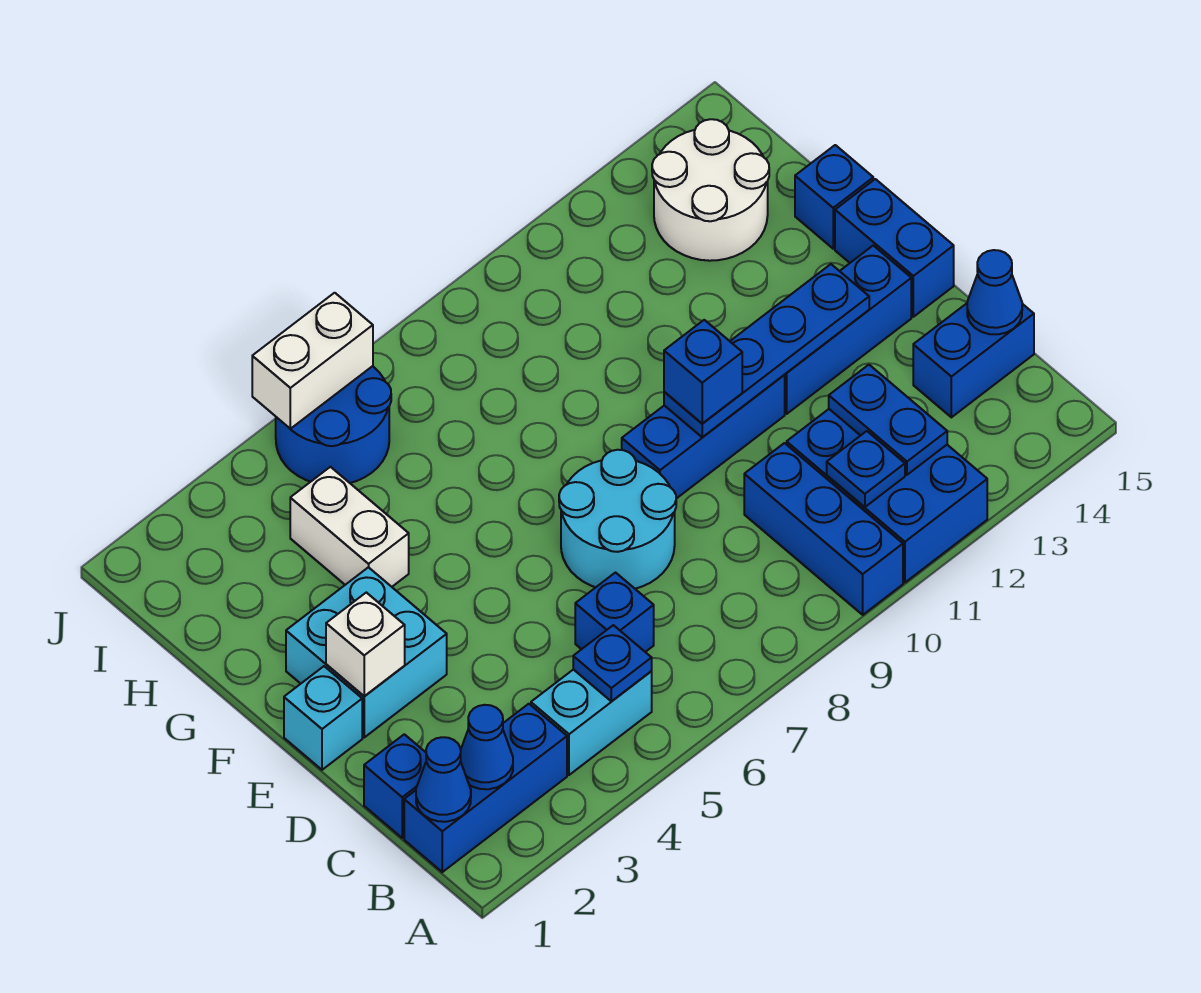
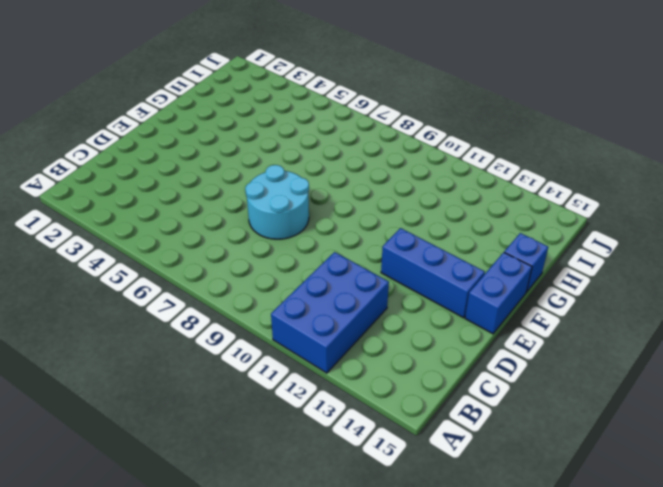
none -> blue 1x3 brick [744,443,903,615]
none -> blue 1x3 brick [404,704,567,872]
none -> cyan 1x2 brick [531,669,652,775]

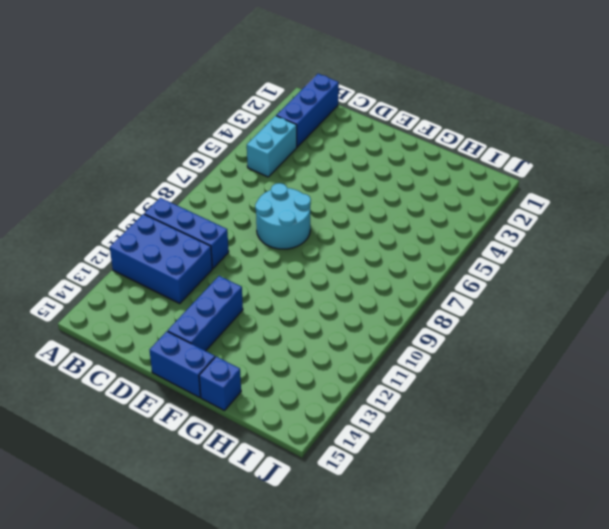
none -> blue 1x1 brick [364,734,426,838]
none -> blue 1x1 brick [575,573,654,652]
none -> blue 1x2 brick [913,303,1034,417]

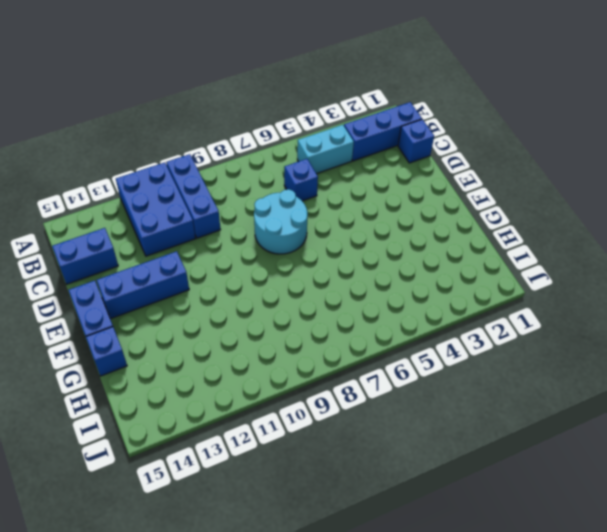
none -> cyan 1x1 brick [284,666,362,770]
none -> cyan 2x2 brick [286,567,447,737]
none -> blue 1x3 brick [622,375,785,499]

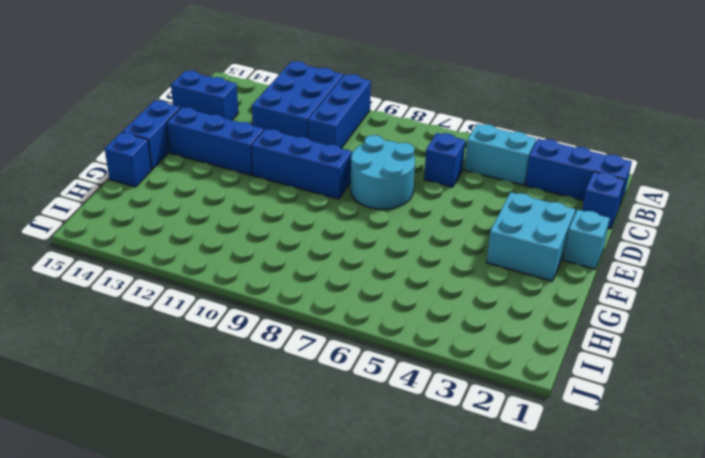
none -> white 1x2 brick [290,467,409,587]
none -> white 2x2 round brick [652,119,769,261]
none -> blue 2x2 round brick [276,366,391,483]

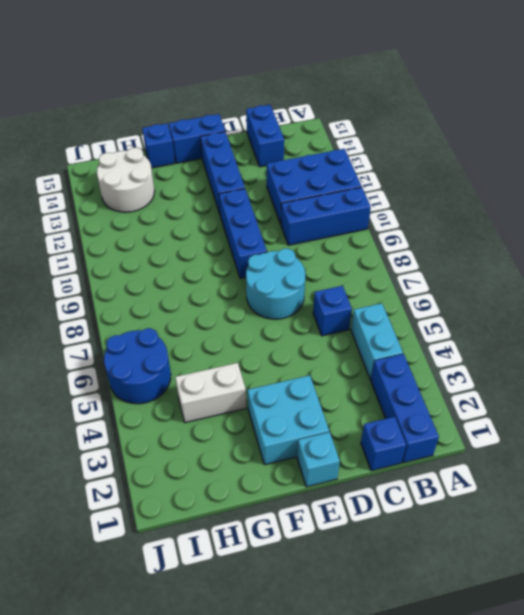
none -> blue 1x1 cone [416,737,471,822]
none -> blue 1x1 cone [461,705,513,789]
none -> blue 1x1 plate [573,625,652,701]

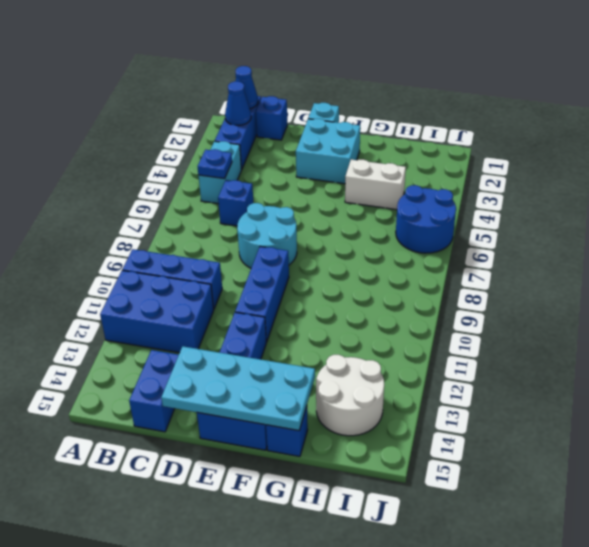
cyan 2x4 plate [161,346,315,431] -> none
none -> blue 1x1 plate [827,431,905,507]
none -> blue 1x2 plate [829,365,947,475]
none -> blue 1x1 cone [967,250,1022,334]

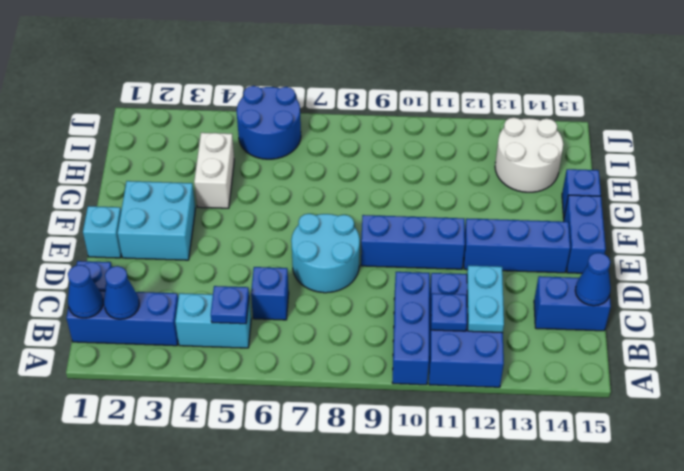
cyan 1x2 plate [467,265,504,333] -> blue 1x2 plate [829,365,947,475]
none -> white 1x1 brick [326,592,405,696]
none -> blue 1x4 plate [664,264,869,437]
none -> white 1x2 brick [252,293,373,429]

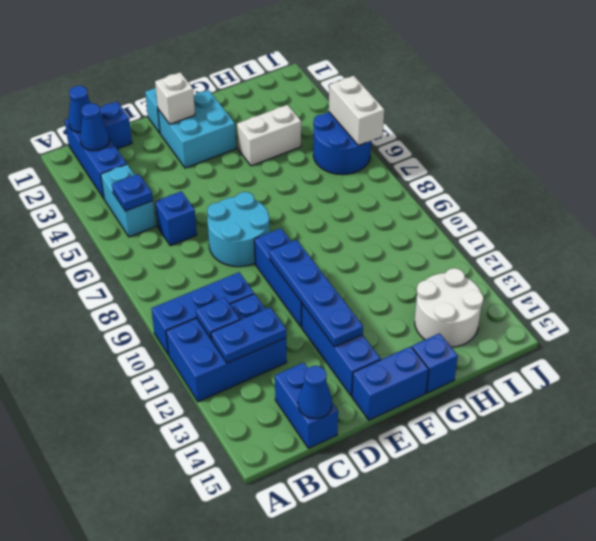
none -> blue 1x1 brick [664,320,742,424]

